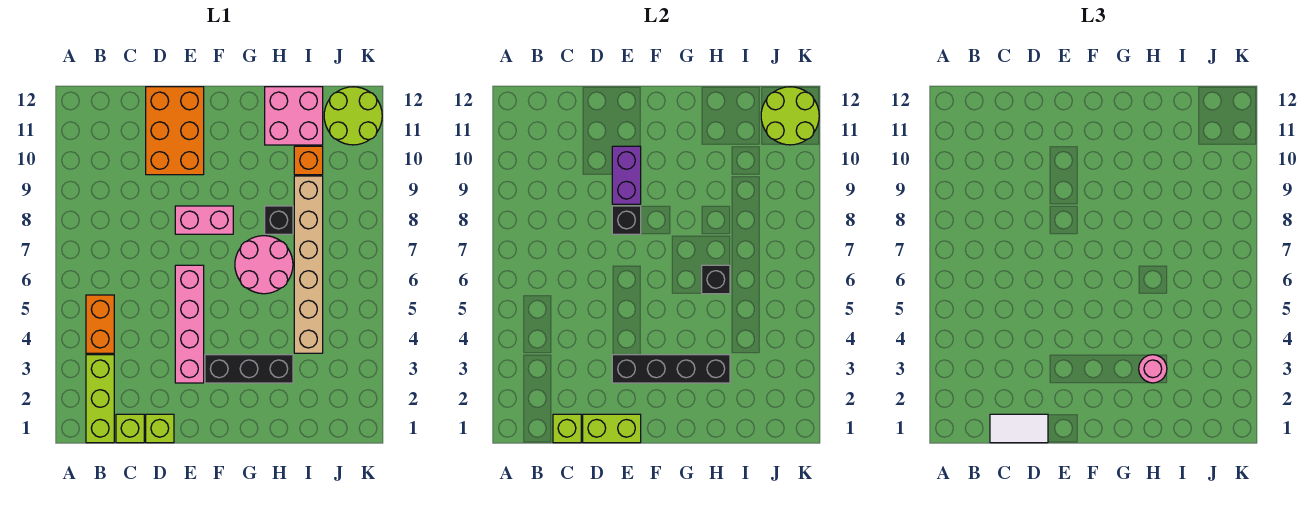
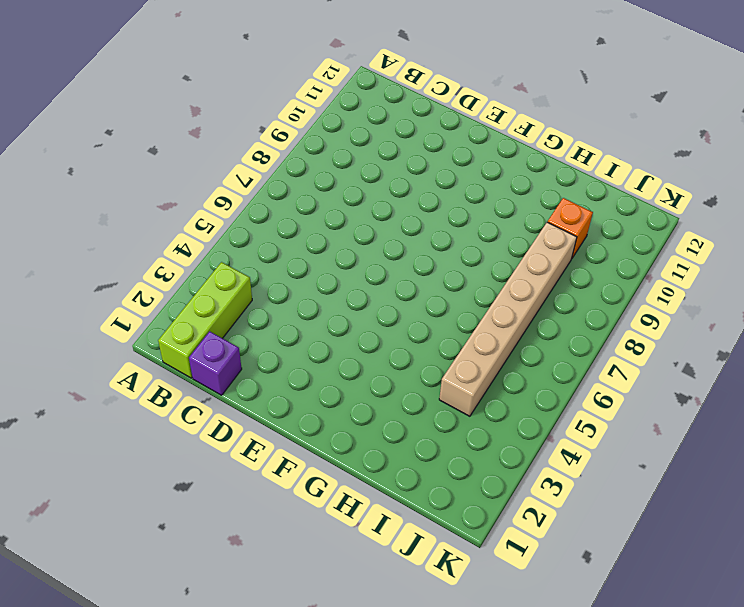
purple 1x1 brick [189,331,242,395] -> lime 1x1 brick [116,414,144,443]
none -> orange 1x2 brick [86,295,114,353]
none -> lime 1x1 brick [146,414,174,443]
none -> orange 2x3 brick [146,87,204,175]

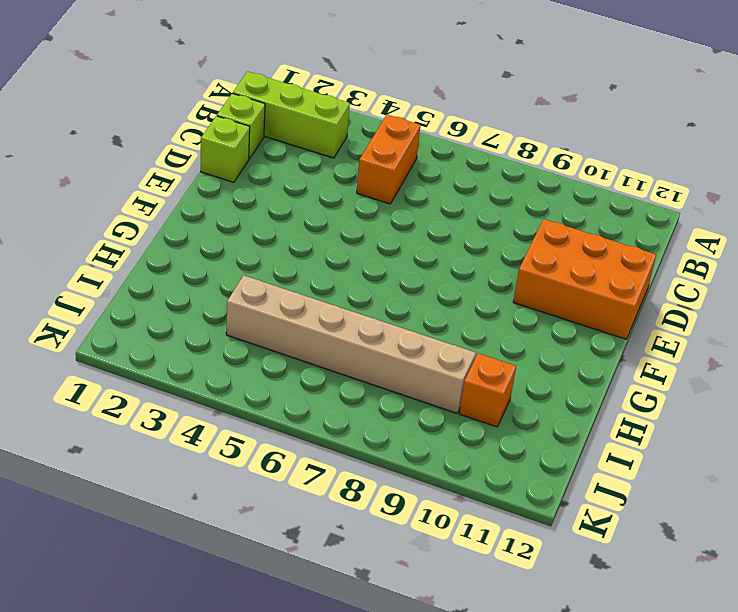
orange 1x2 brick [357,115,420,204] -> orange 1x2 brick turned to [86,295,114,353]
none -> pink 1x4 brick [175,265,204,383]
none -> pink 1x2 brick [175,206,233,234]
none -> black 1x3 brick [205,355,293,383]

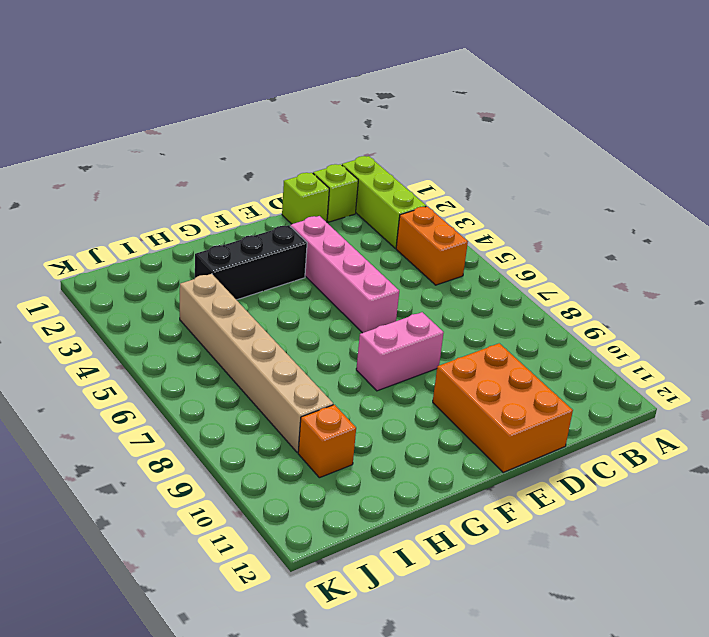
none -> pink 2x2 round brick [235,236,293,294]
none -> black 1x1 brick [265,206,293,234]
none -> pink 2x2 brick [265,87,323,145]

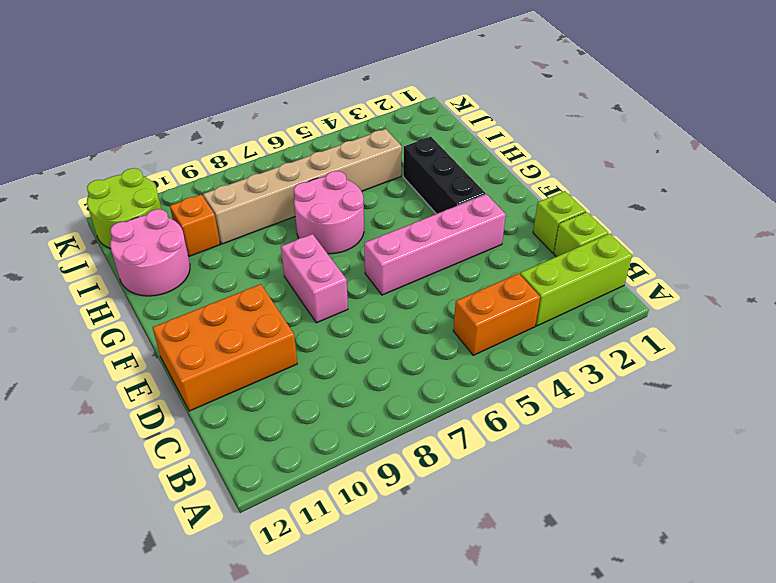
pink 2x2 round brick [110,209,190,296] -> pink 2x2 brick [265,87,323,145]
none -> black 1x1 brick [265,206,293,234]
none -> lime 1x1 brick [553,414,581,443]
none -> lime 1x2 brick [583,414,641,443]

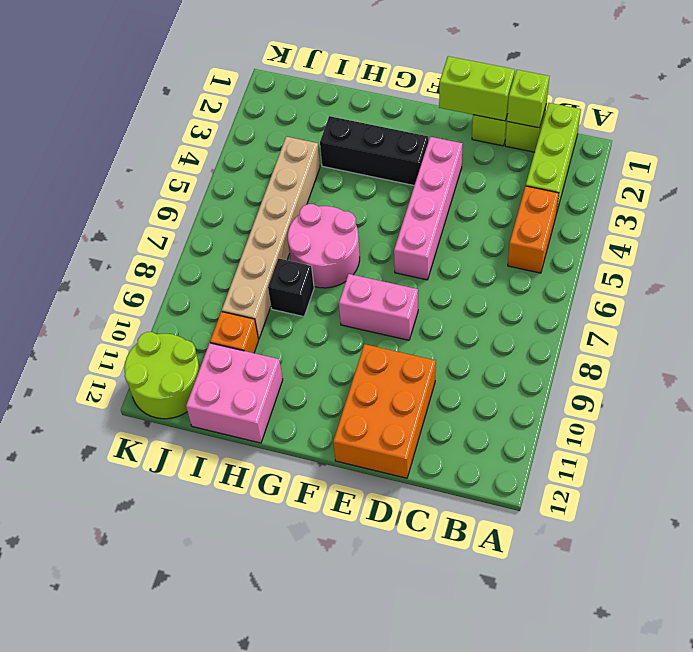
none -> black 1x4 brick [612,355,730,383]
none -> black 1x1 brick [612,206,641,234]
none -> purple 1x2 brick [612,146,641,204]

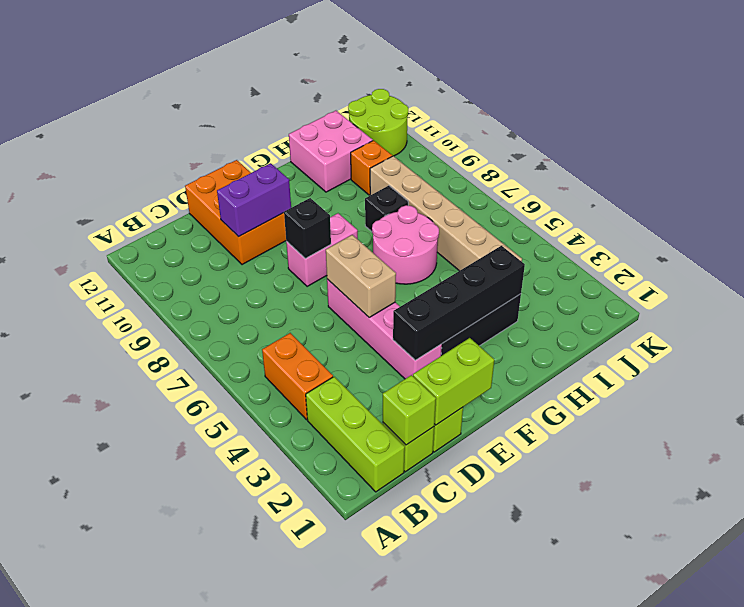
purple 1x2 brick [217,163,291,237] -> purple 1x2 brick turned to [612,146,641,204]
tan 1x2 brick [326,235,396,317] -> none
none -> black 1x1 brick [702,265,730,294]
none -> lime 2x2 round brick [761,87,819,145]
none -> white 1x2 tile [990,414,1048,443]

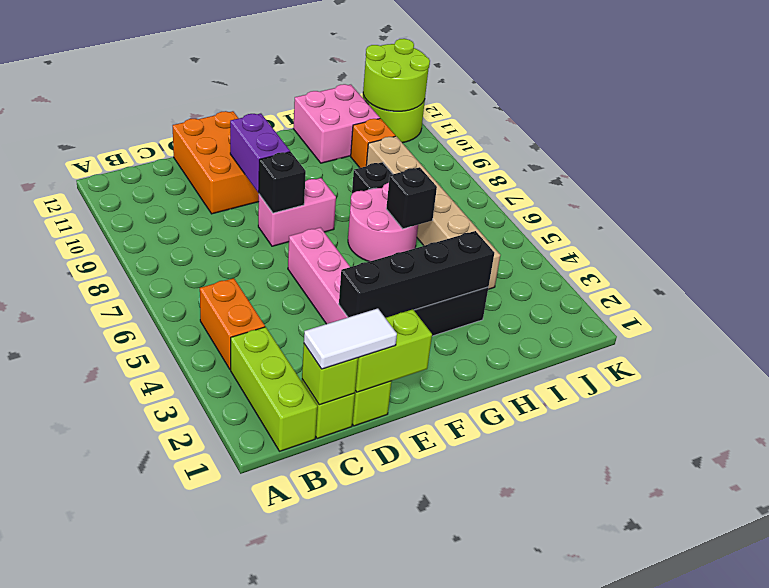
none -> pink 1x1 round brick [1139,355,1167,383]

